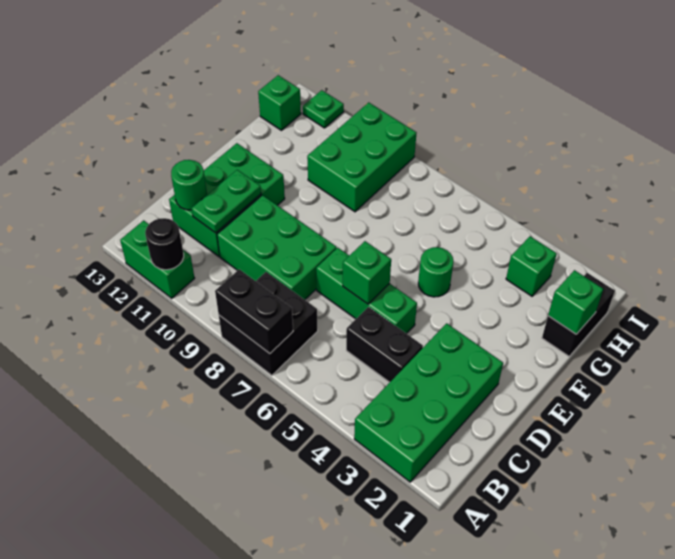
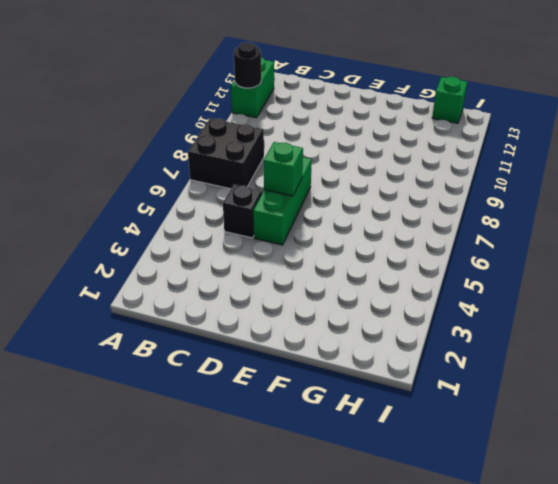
black 1x1 brick [223,185,262,238] -> black 1x2 brick [346,307,423,382]
none -> green 2x4 brick [354,323,503,482]
none -> green 2x3 brick [217,195,337,300]
none -> green 2x3 brick [169,143,285,257]

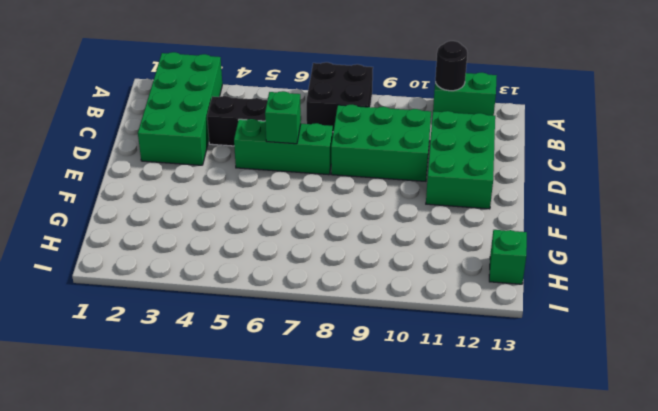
none -> green 1x1 round brick [418,247,454,297]
none -> black 1x2 brick [542,273,615,356]
none -> green 2x3 brick [307,103,416,212]

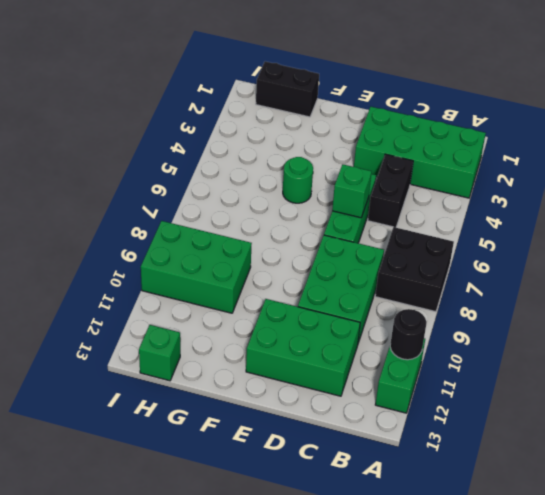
none -> green 1x1 brick [506,236,557,296]
none -> green 1x1 plate [303,90,344,128]
none -> black 1x2 brick [215,269,293,354]

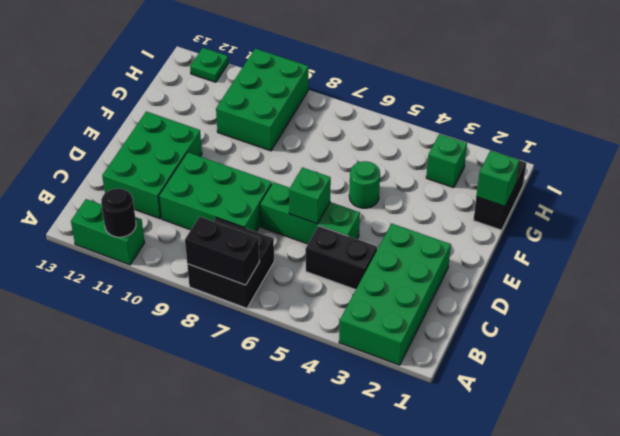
none -> green 1x1 brick [258,75,301,130]
none -> green 1x2 plate [191,170,261,233]
none -> green 1x1 round brick [171,160,207,210]

